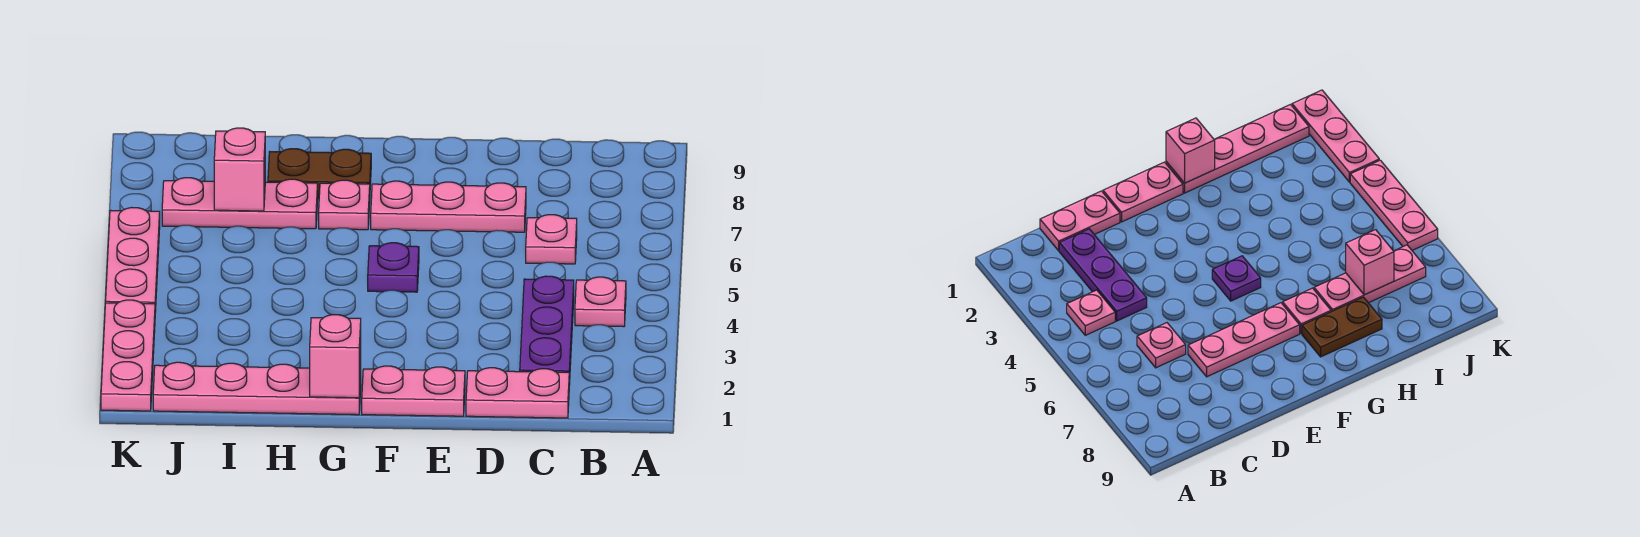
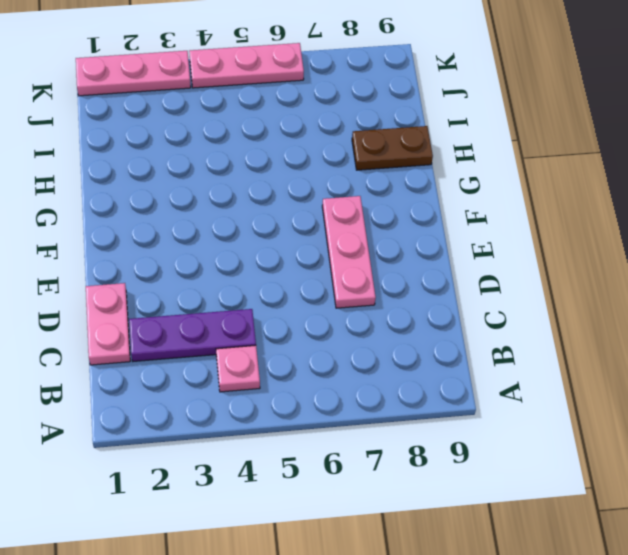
brown 1x2 plate [352,126,433,170] -> brown 1x2 plate turned to [268,149,371,198]
none -> pink 1x1 plate [526,215,577,264]
none -> pink 1x2 plate [362,366,465,416]
none -> purple 1x1 plate [368,243,419,292]

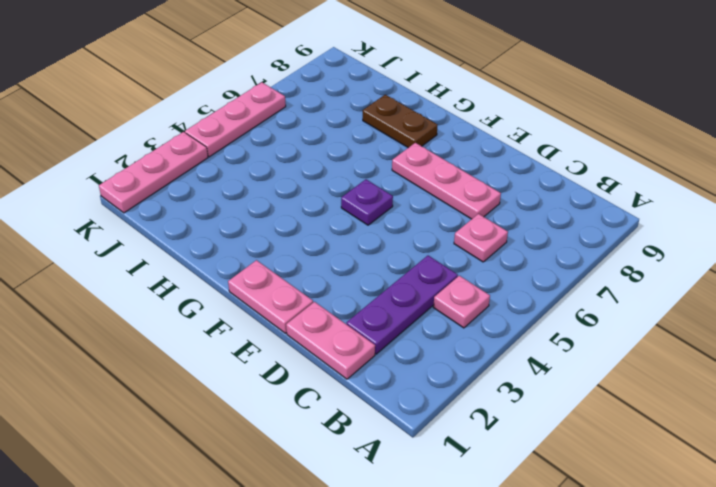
none -> pink 1x4 plate [153,362,361,415]
none -> pink 1x1 plate [319,180,370,230]
none -> pink 1x3 plate [162,178,318,229]

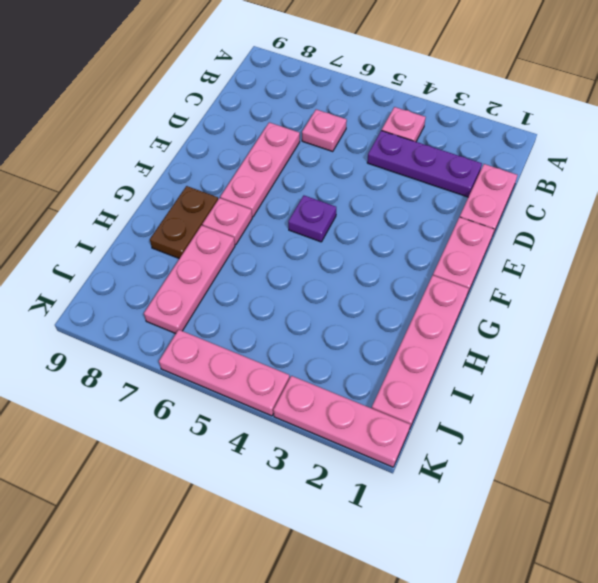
none -> pink 1x1 brick [310,315,361,398]
none -> pink 1x1 brick [214,128,265,211]

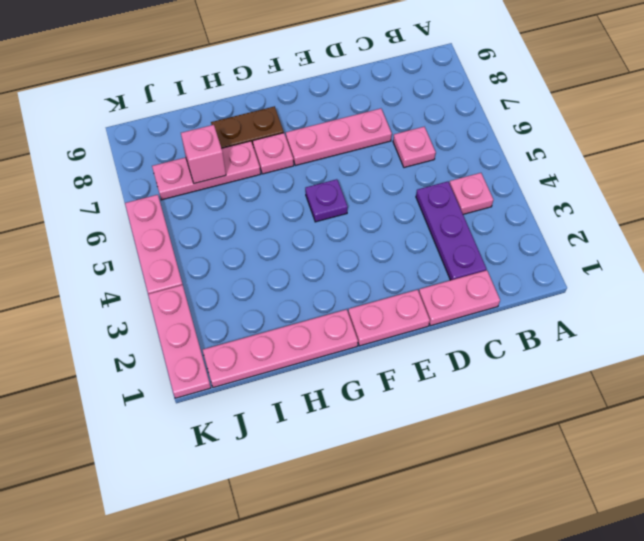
none -> pink 1x1 brick [310,315,361,398]

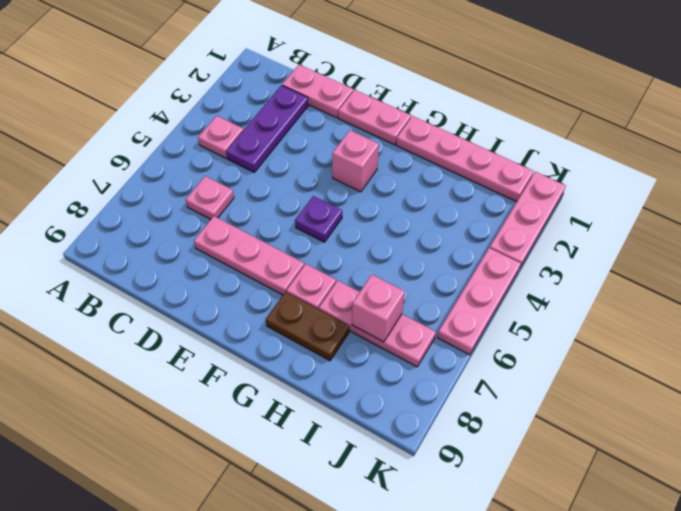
pink 1x1 brick [332,130,379,192] -> pink 1x1 brick moved to [310,315,361,398]

